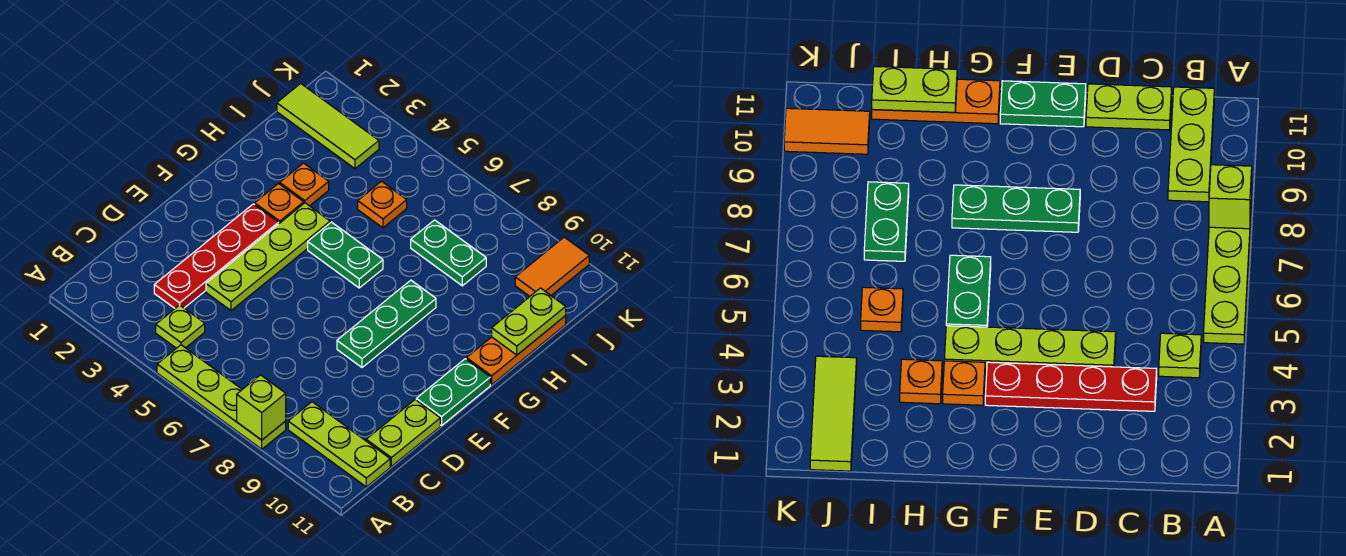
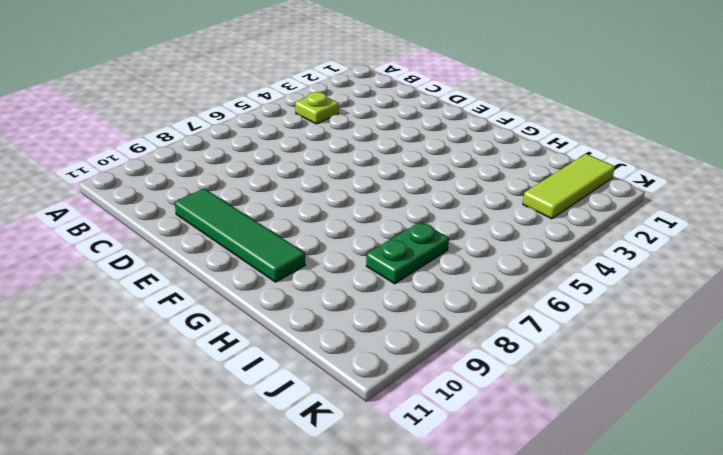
green 1x4 tile [175,188,305,282] -> none
none -> lime 1x4 plate [157,345,286,449]
none -> lime 1x3 plate [288,402,390,487]
none -> red 1x4 plate [154,204,279,308]

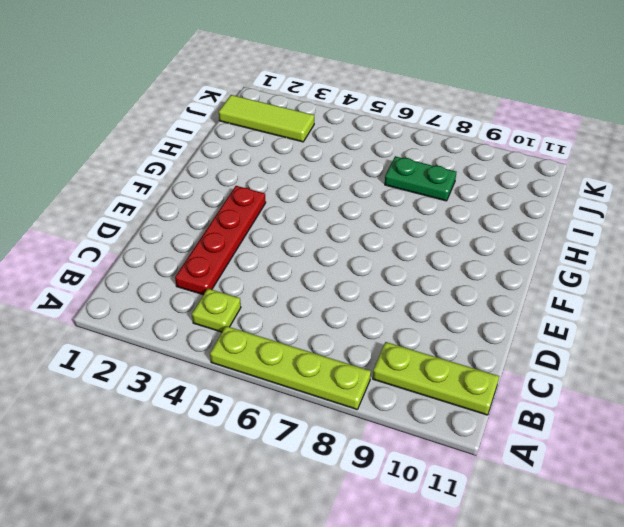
none -> lime 1x2 plate [366,400,440,466]
none -> lime 1x4 plate [206,203,330,311]
none -> green 1x3 plate [337,280,436,367]

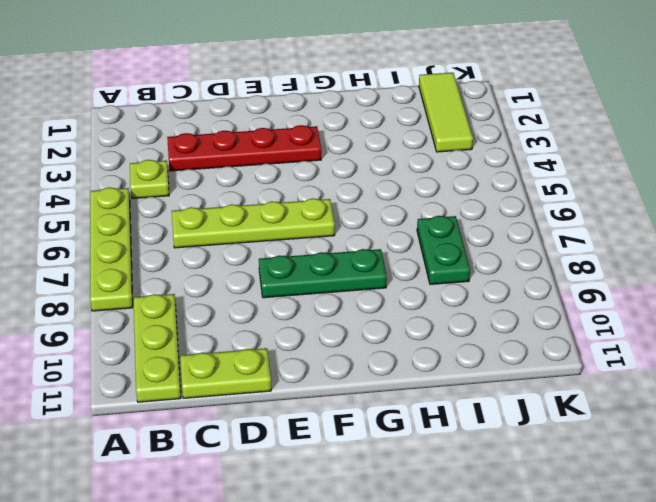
lime 1x4 plate [172,198,335,248] -> lime 1x4 plate moved to [206,203,330,311]
none -> green 1x2 plate [416,359,490,426]
none -> orange 1x1 plate [255,184,304,223]
none -> green 1x2 plate [308,222,383,288]

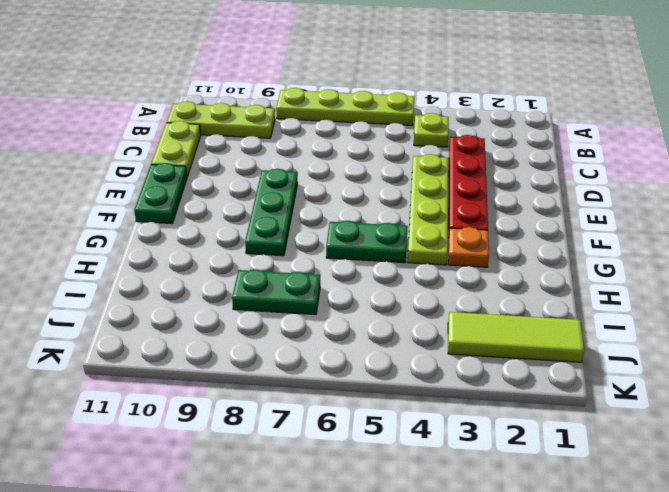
none -> orange 1x3 plate [466,316,566,385]
none -> orange 1x1 plate [280,163,329,206]
none -> orange 1x1 plate [358,181,407,228]

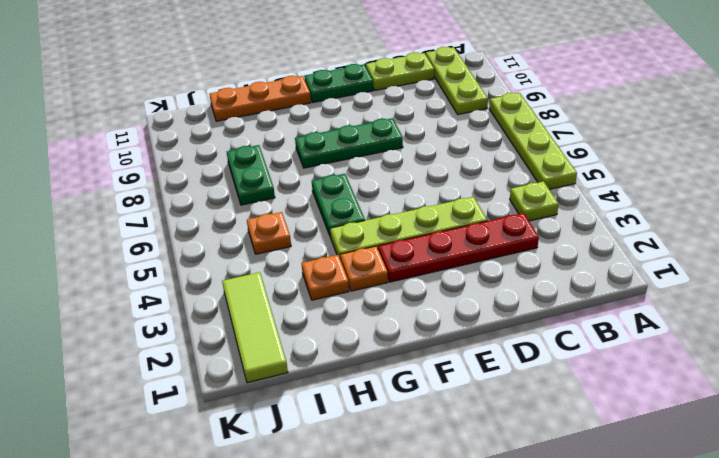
none -> orange 1x2 tile [515,237,589,296]
none -> lime 1x1 brick [237,375,286,440]
none -> lime 1x2 plate [492,288,566,355]

